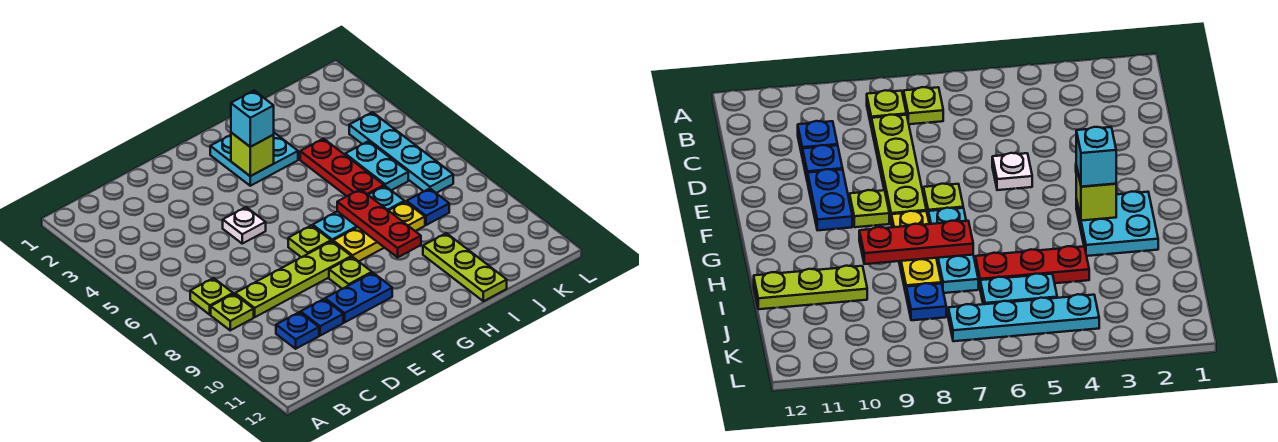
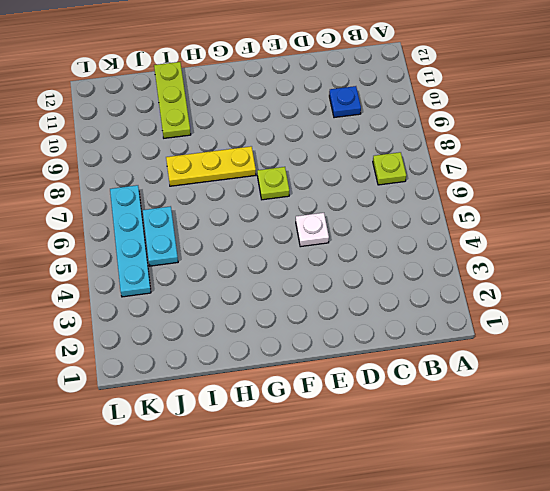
none -> lime 1x1 plate [211,294,254,330]
none -> lime 1x4 plate [235,241,351,317]
none -> blue 1x1 plate [300,299,343,336]

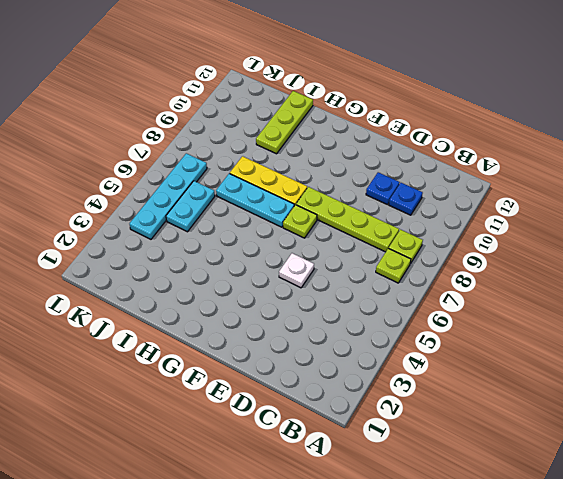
none -> blue 1x2 plate [325,273,392,322]
none -> lime 1x1 plate [329,257,372,289]
none -> cyan 2x2 plate [210,133,298,186]

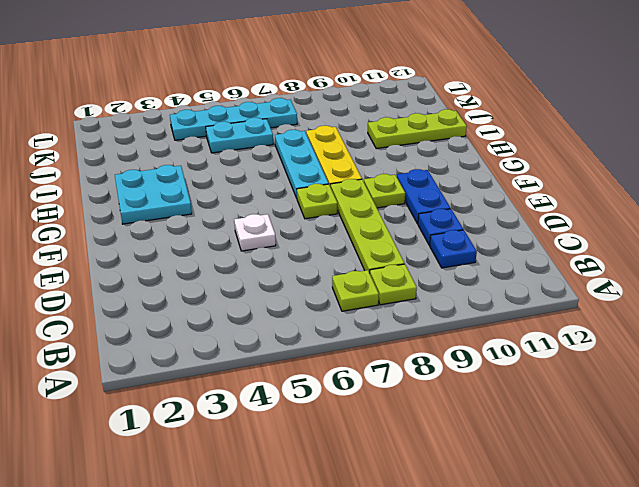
none -> red 1x3 plate [300,139,384,196]
none -> blue 1x1 plate [407,189,449,225]
none -> lime 1x1 brick [231,133,274,176]

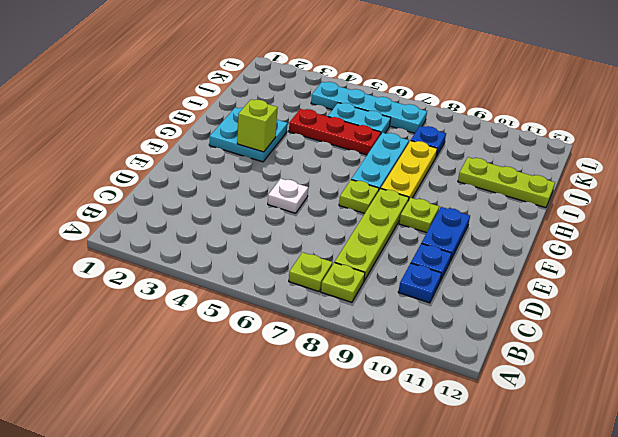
none -> red 1x3 plate [337,189,421,257]
none -> cyan 1x1 brick [231,91,274,147]

